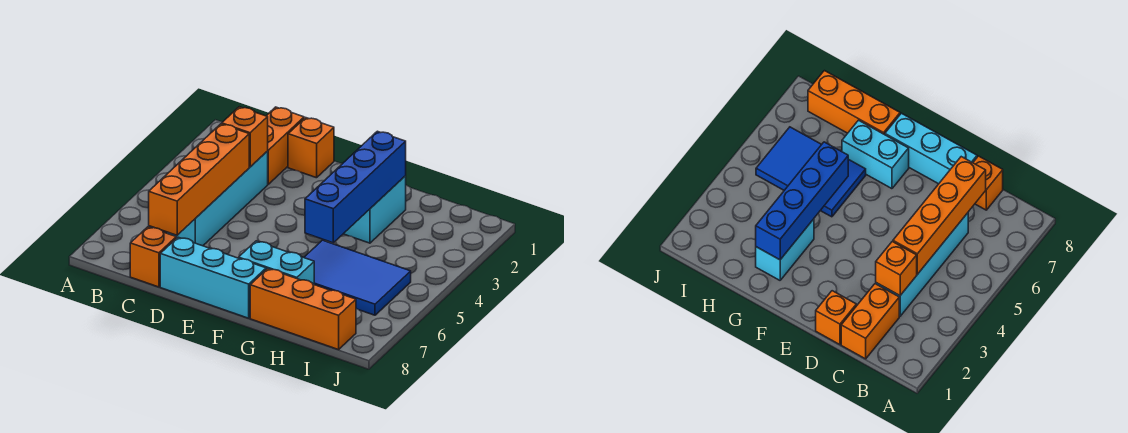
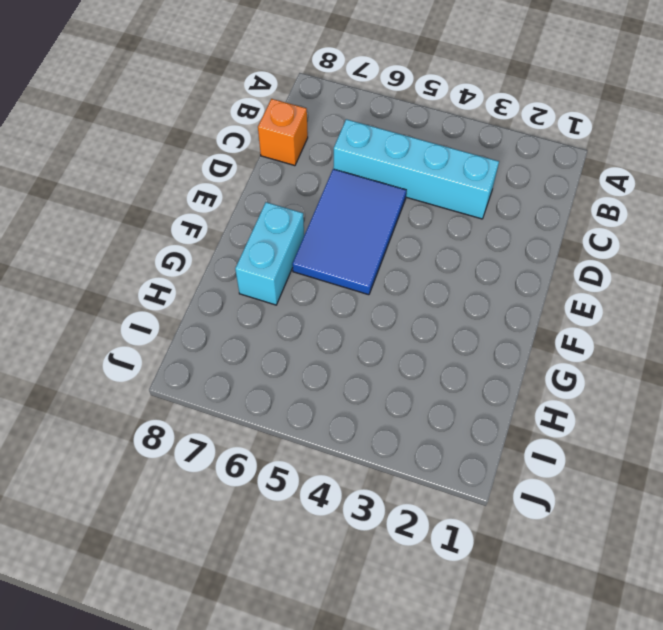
blue 2x3 tile [292,169,407,295] -> blue 2x3 tile moved to [304,240,411,315]
none -> orange 1x2 brick [267,107,304,184]
none -> orange 1x1 brick [288,118,334,178]
none -> cyan 1x3 brick [160,237,266,318]

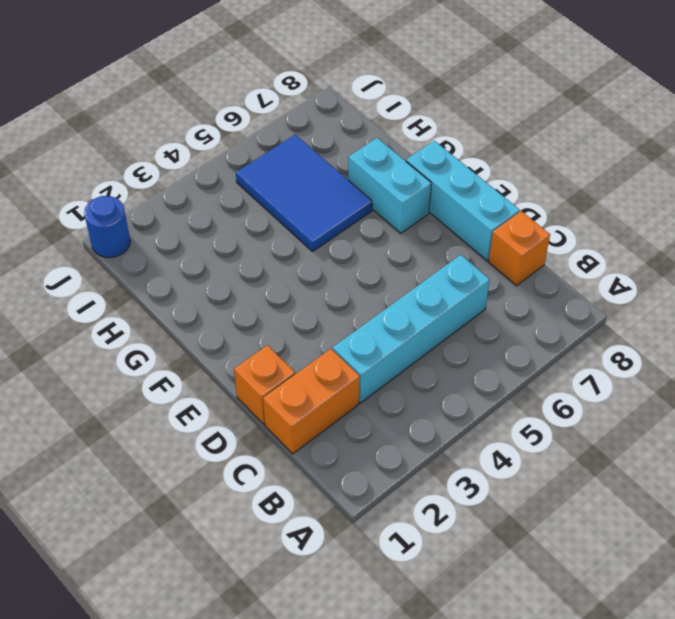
blue 1x1 round brick [84,196,130,258] -> none
none -> cyan 1x2 brick [344,176,406,243]
none -> orange 1x3 brick [250,269,356,350]
none -> orange 1x1 brick [222,107,268,167]

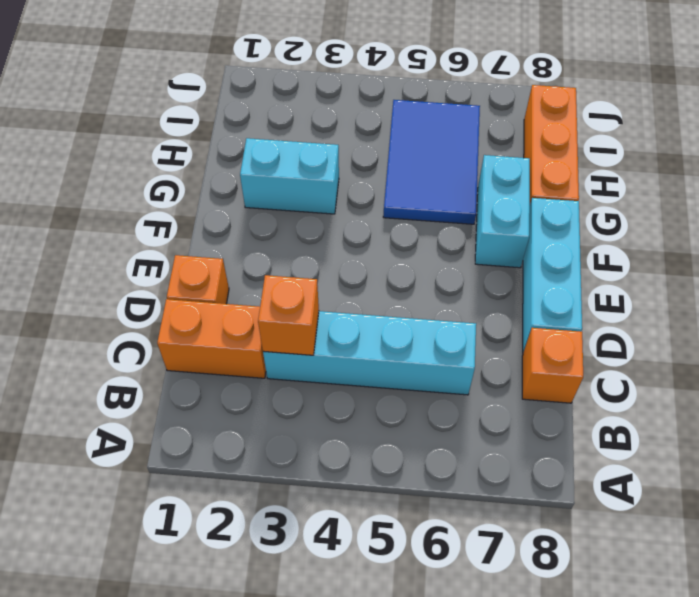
none -> orange 1x4 brick [149,124,249,235]
none -> blue 1x4 brick [305,131,406,243]

